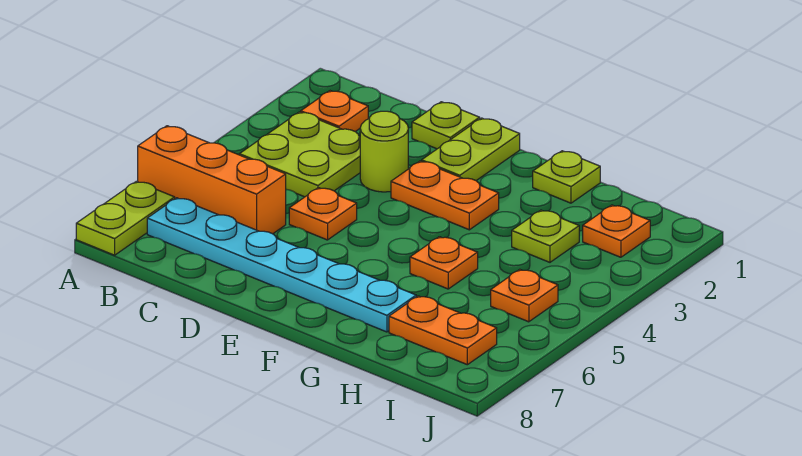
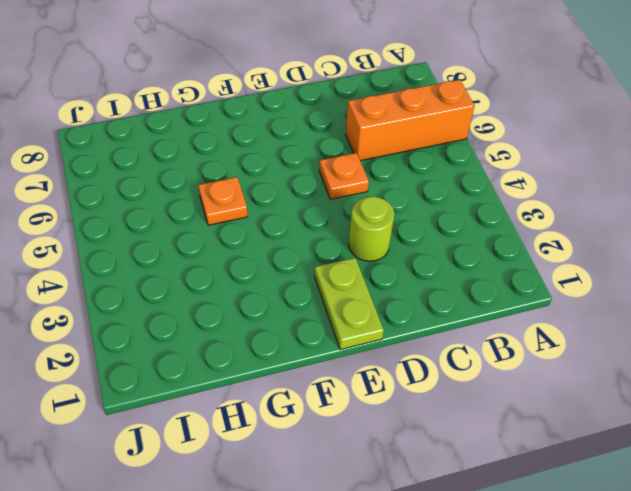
none -> lime 1x2 plate [76,181,175,255]
none -> orange 1x1 plate [301,91,368,132]
none -> lime 2x2 plate [239,112,360,197]

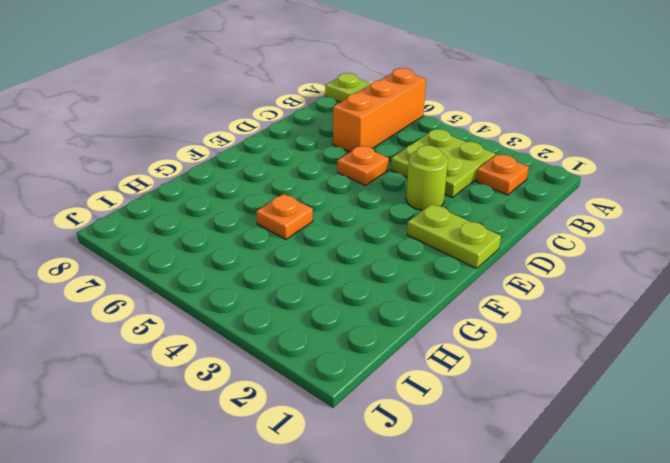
none -> cyan 1x6 plate [147,198,416,332]
none -> lime 1x1 plate [412,102,480,149]
none -> orange 1x2 plate [391,161,499,230]

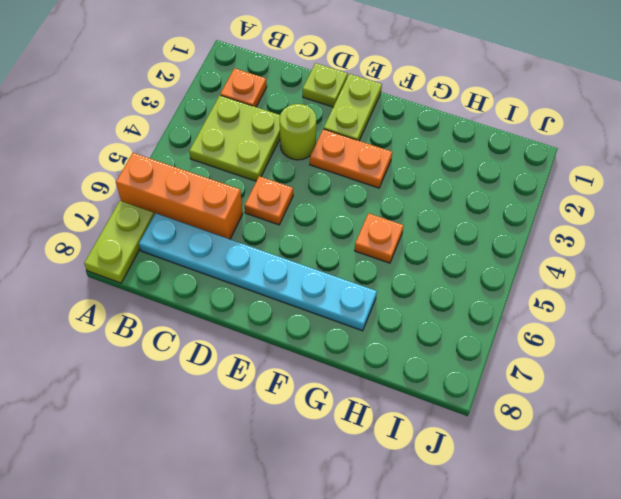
none -> lime 1x1 plate [533,151,600,203]
none -> lime 1x1 plate [512,210,579,262]
none -> orange 1x2 plate [389,296,497,365]

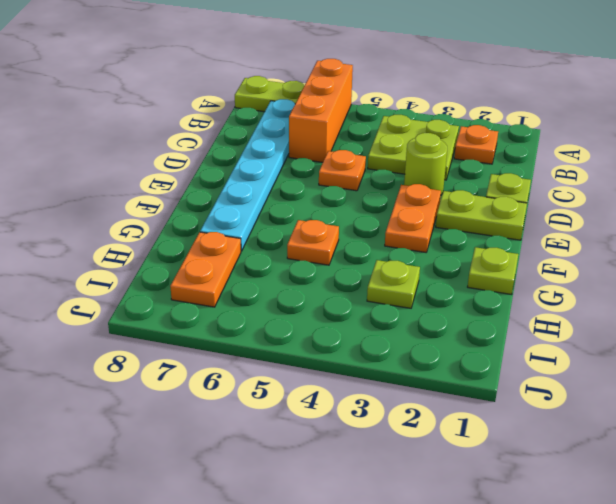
none -> orange 1x1 plate [583,205,650,257]
none -> orange 1x1 plate [491,269,558,322]

